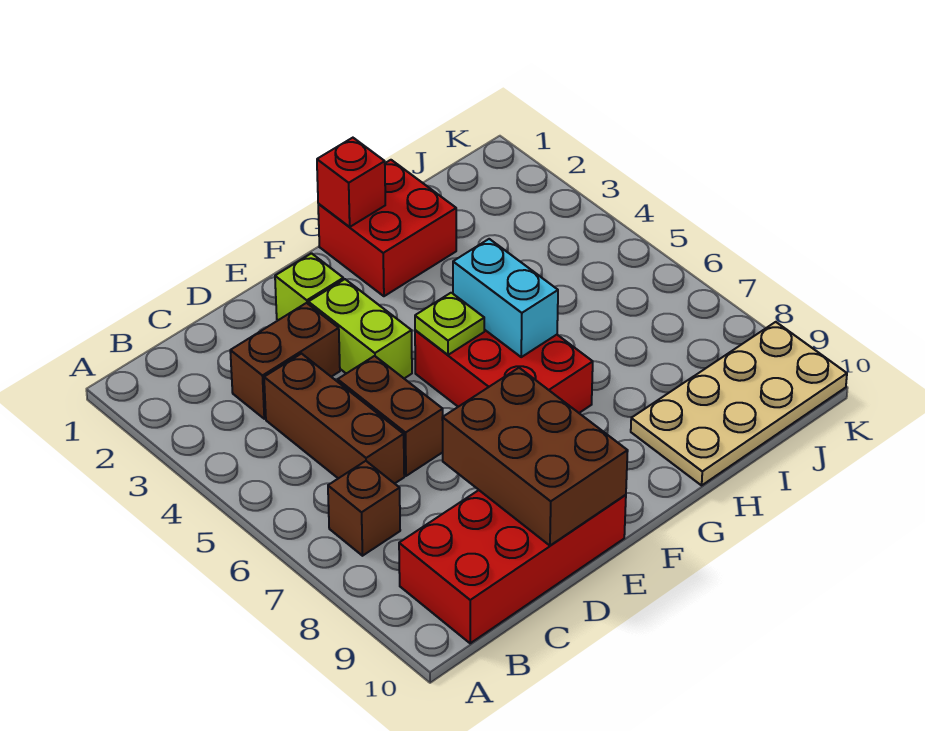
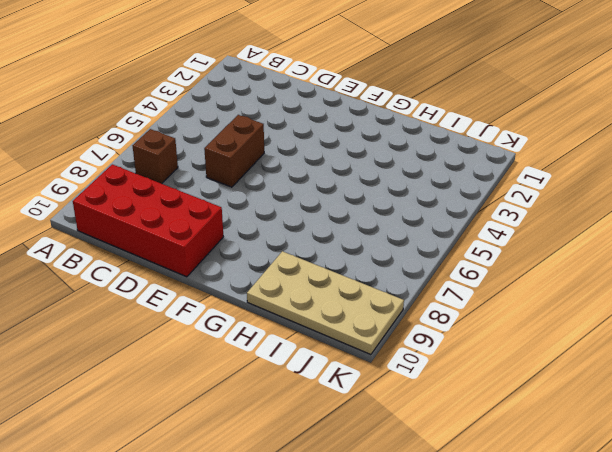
none -> brown 1x2 brick [230,303,340,419]
none -> brown 1x3 brick [264,354,404,484]
none -> lime 1x1 brick [275,253,343,320]

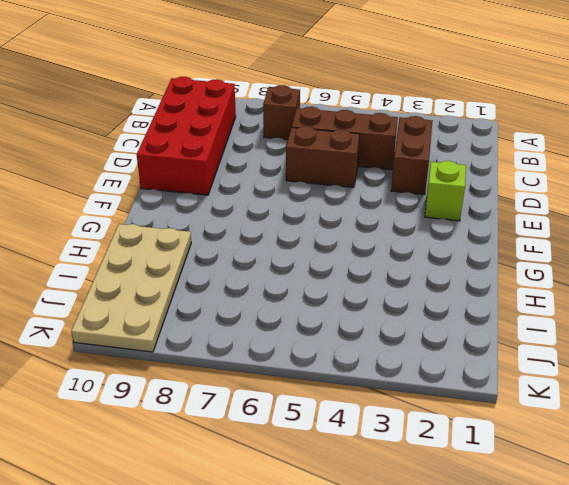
none -> lime 1x2 brick [308,279,412,378]
none -> red 2x3 brick [415,330,593,413]
none -> red 2x2 brick [318,160,456,296]

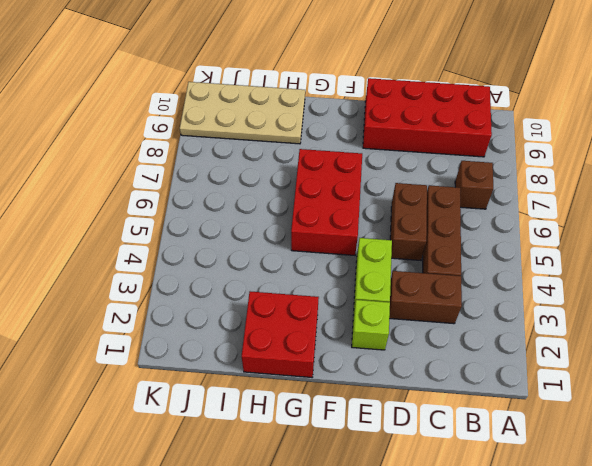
none -> brown 2x3 brick [442,368,628,546]
none -> lime 1x1 plate [415,293,484,355]
none -> red 1x1 brick [317,138,385,227]

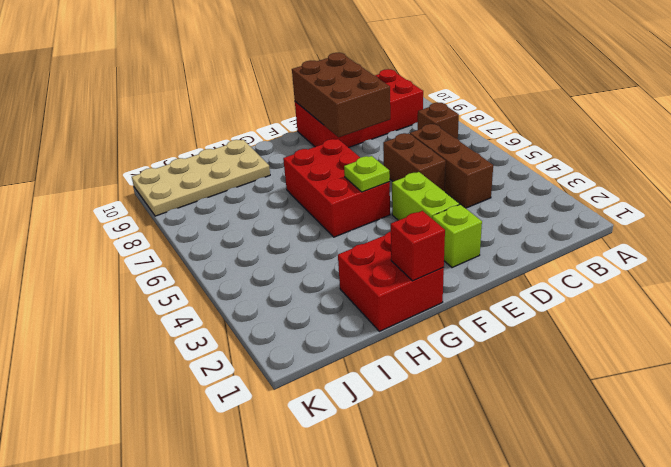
none -> brown 1x2 brick [230,303,340,419]
none -> cyan 1x2 brick [453,239,558,357]

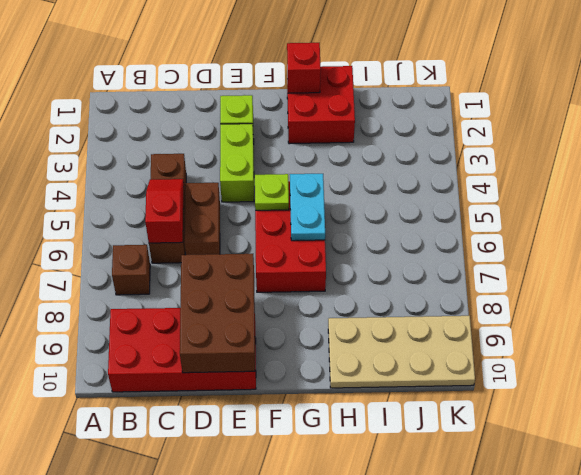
red 1x2 slope [145,179,184,243] -> none
cyan 1x2 plate [290,174,325,241] -> cyan 1x2 brick [453,239,558,357]
none -> brown 1x2 brick [230,303,340,419]

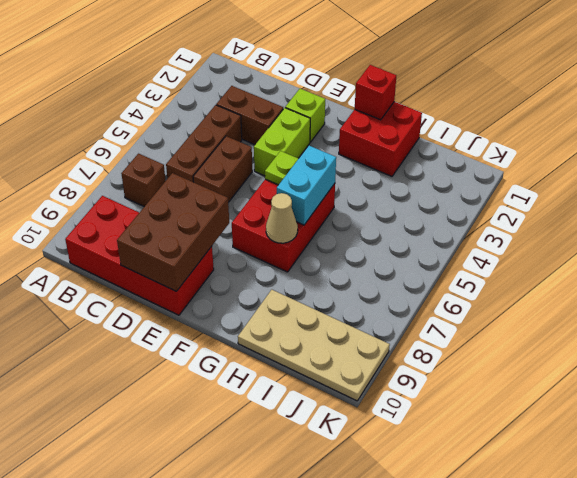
tan 1x1 cone [266,193,298,243] -> none

